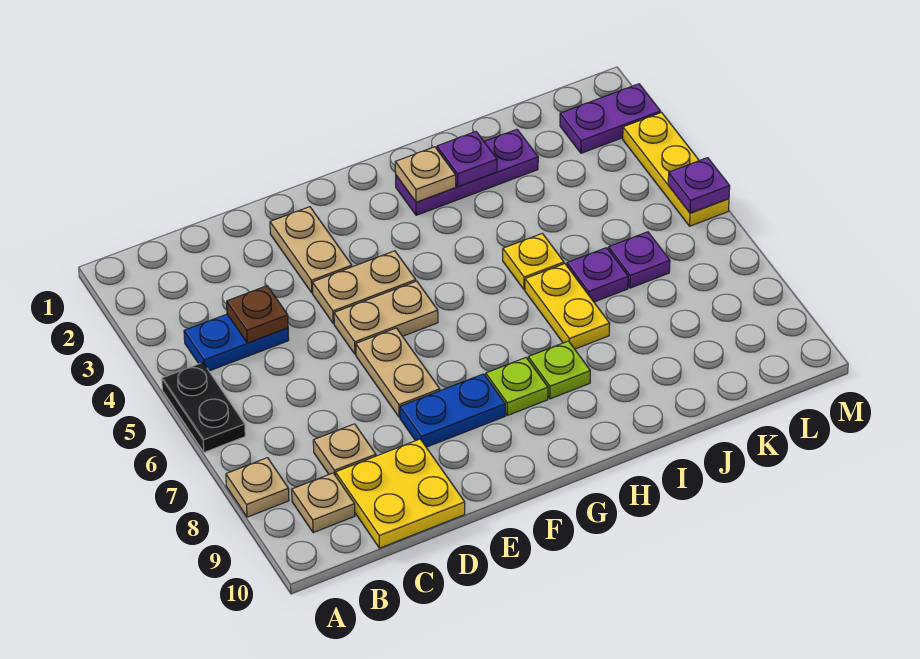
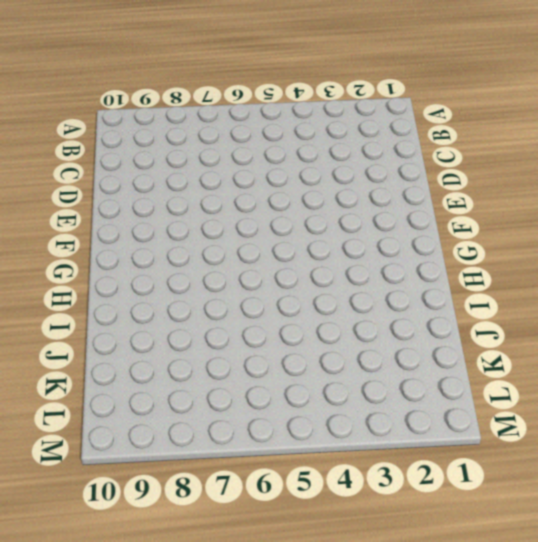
none -> black 1x2 plate [162,363,245,452]
none -> tan 1x1 plate [226,458,289,517]
none -> blue 1x2 plate [184,314,289,371]

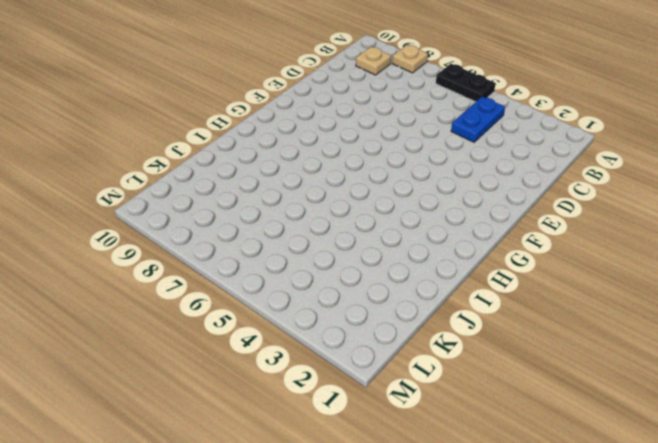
none -> tan 1x1 plate [313,424,376,476]
none -> yellow 2x2 plate [335,439,465,548]
none -> tan 1x2 plate [270,207,352,293]

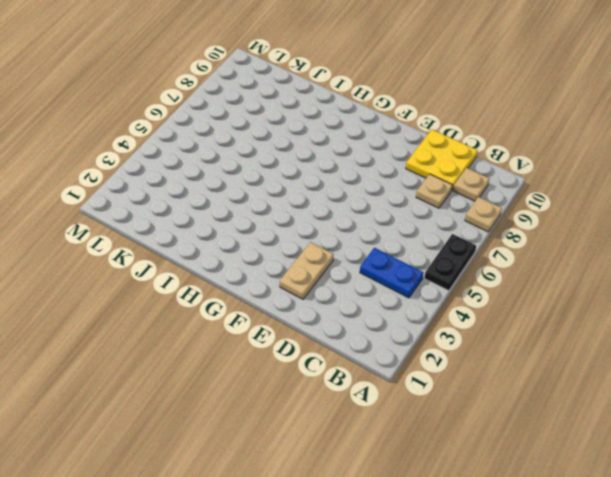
none -> tan 1x2 plate [312,251,416,324]
none -> tan 1x2 plate [334,281,438,354]
none -> tan 1x2 plate [356,328,440,417]

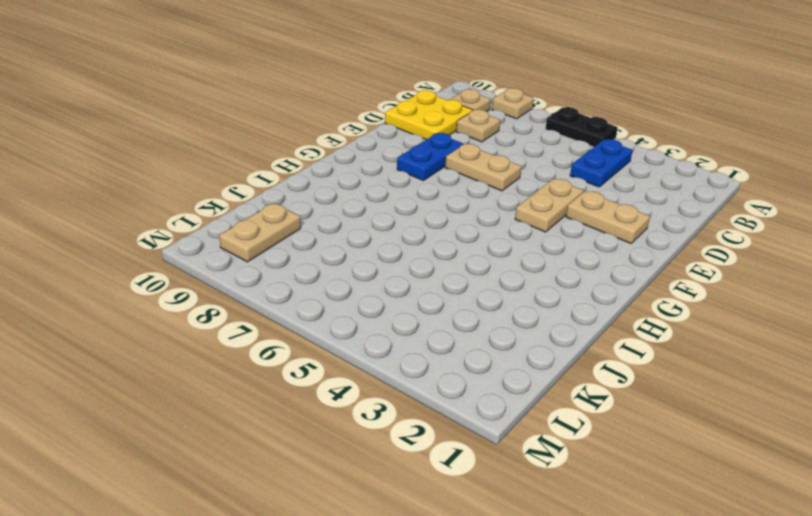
tan 1x2 plate [219,203,301,262] -> tan 1x2 plate moved to [334,281,438,354]
none -> lime 1x1 plate [486,358,548,415]
none -> purple 1x3 plate [396,129,538,215]
none -> lime 1x1 plate [528,341,590,399]

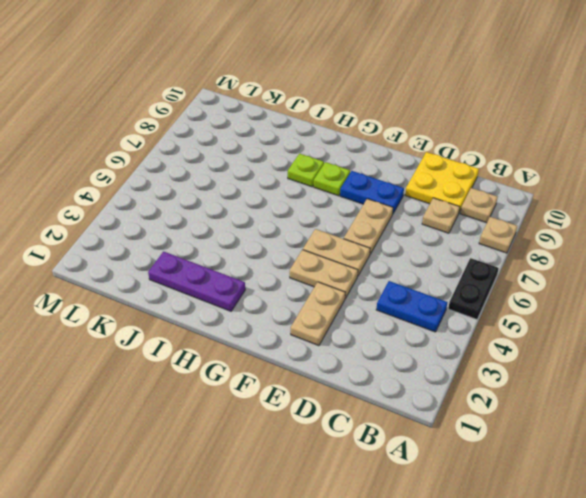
none -> yellow 1x1 plate [503,233,564,290]
none -> yellow 1x2 plate [525,264,610,349]
none -> purple 1x1 plate [567,248,628,302]

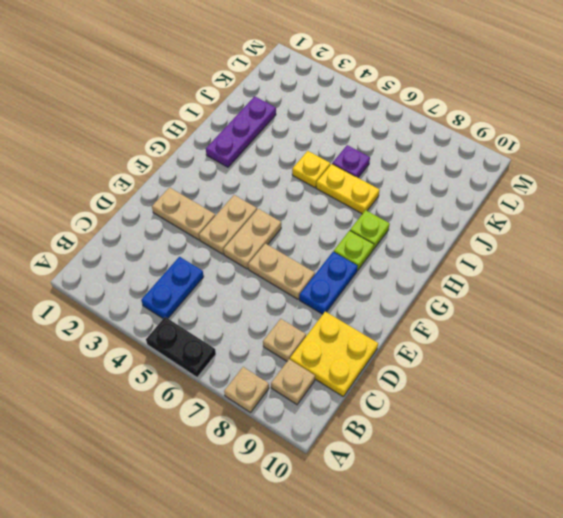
none -> purple 1x1 plate [609,232,670,288]
none -> purple 1x2 plate [560,84,661,153]
none -> yellow 1x3 plate [623,113,729,226]

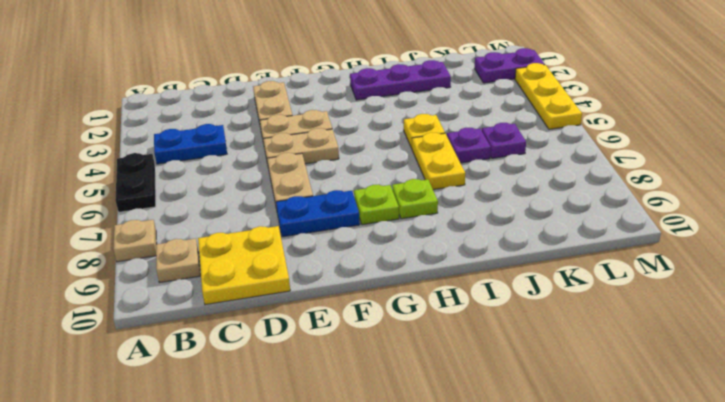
none -> tan 1x1 plate [313,424,376,476]
none -> brown 1x1 plate [227,286,288,343]
none -> tan 1x1 plate [395,147,456,202]

